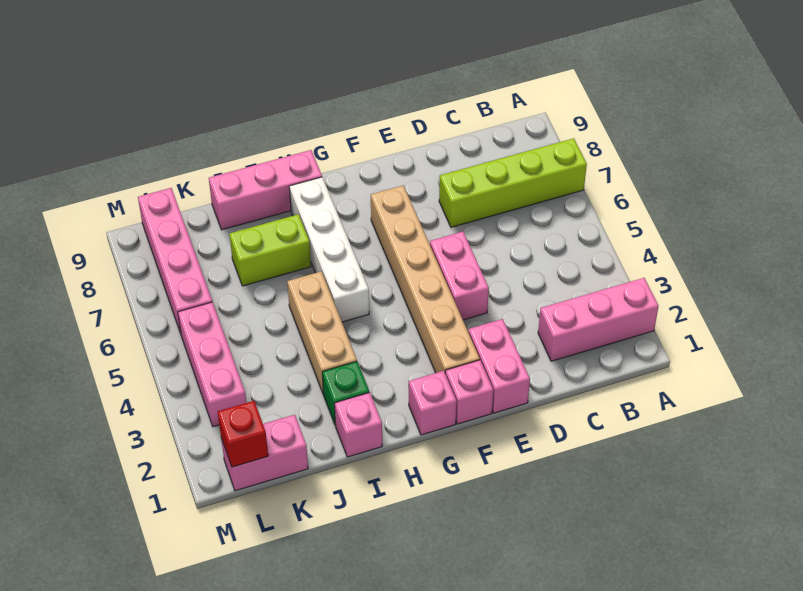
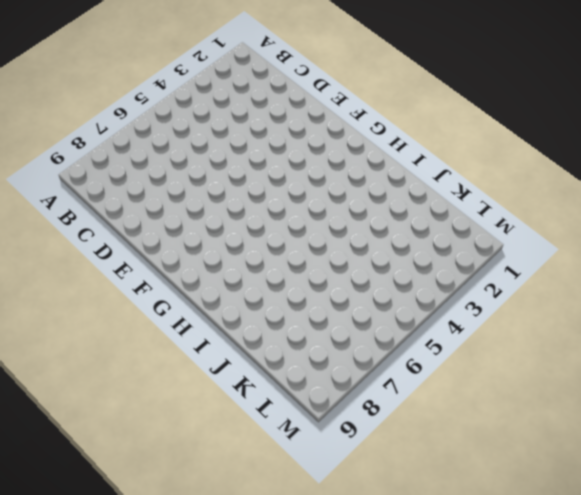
none -> pink 1x3 brick [538,278,659,361]
none -> lime 1x4 brick [439,138,587,227]
none -> pink 1x2 brick [468,319,530,413]

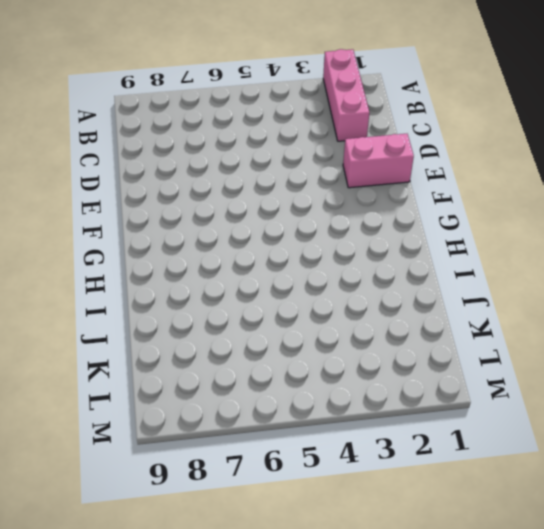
none -> lime 1x4 brick [439,138,587,227]
none -> pink 1x2 brick [430,232,489,320]
none -> pink 1x1 brick [445,360,493,424]

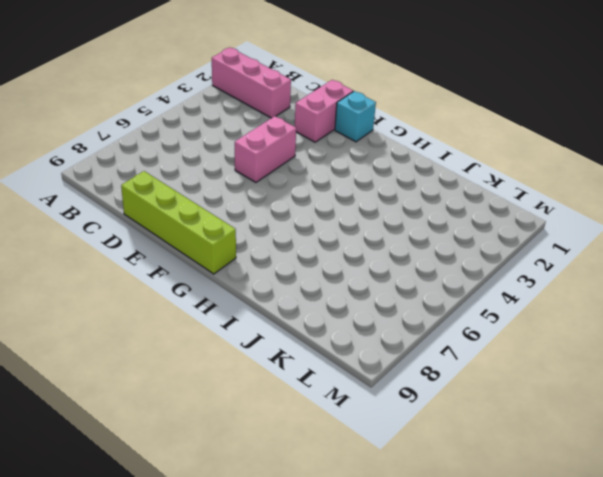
lime 1x4 brick [121,171,236,274] -> lime 1x4 brick moved to [439,138,587,227]
cyan 1x1 brick [335,91,376,142] -> pink 1x1 brick [445,360,493,424]
none -> tan 1x6 brick [371,185,480,373]
none -> pink 1x1 brick [409,371,457,435]
none -> white 1x4 brick [289,177,369,322]

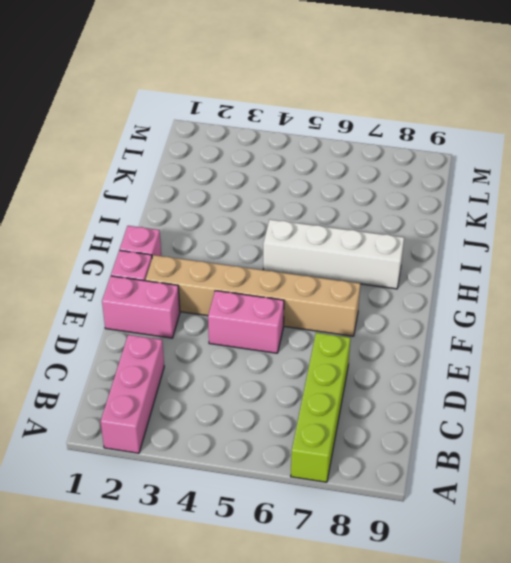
none -> pink 1x3 brick [209,150,322,230]
none -> pink 1x1 brick [334,392,382,457]
none -> green 1x1 brick [322,362,369,425]

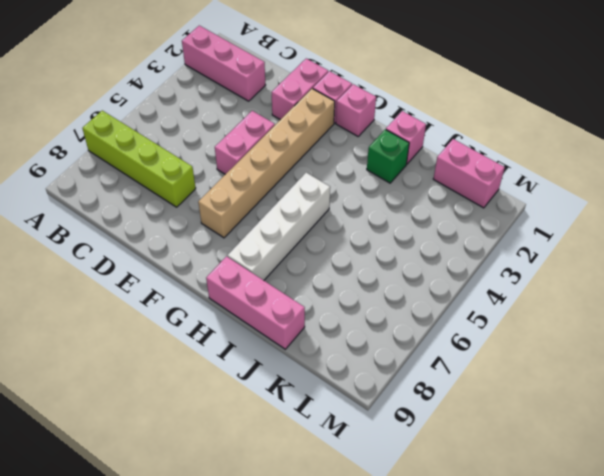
none -> tan 1x3 brick [287,272,357,394]
none -> lime 1x2 brick [230,214,311,286]
none -> pink 1x3 brick [178,302,246,427]

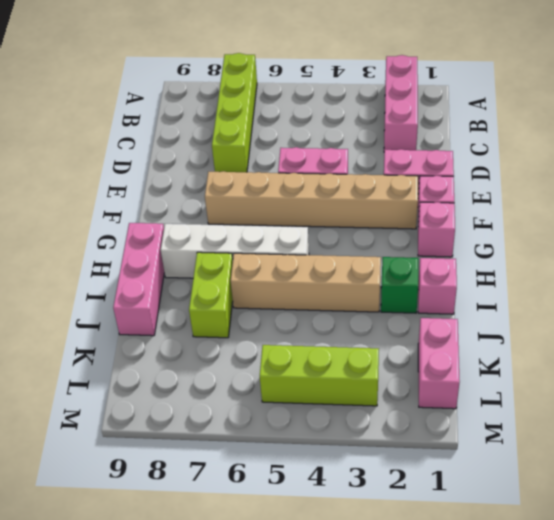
tan 1x4 brick [231,253,381,312] -> tan 1x3 brick [287,272,357,394]
lime 1x3 brick [260,345,379,406] -> pink 1x3 brick [178,302,246,427]
none -> pink 1x4 brick [138,188,212,333]
none -> red 1x1 brick [218,401,268,467]

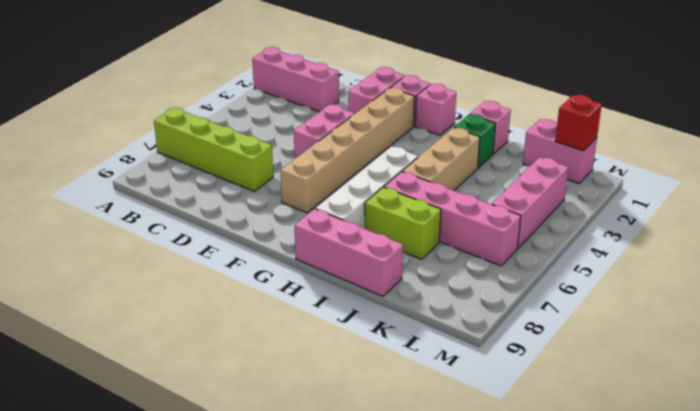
pink 1x4 brick [384,171,521,266] -> pink 1x4 brick turned to [138,188,212,333]

